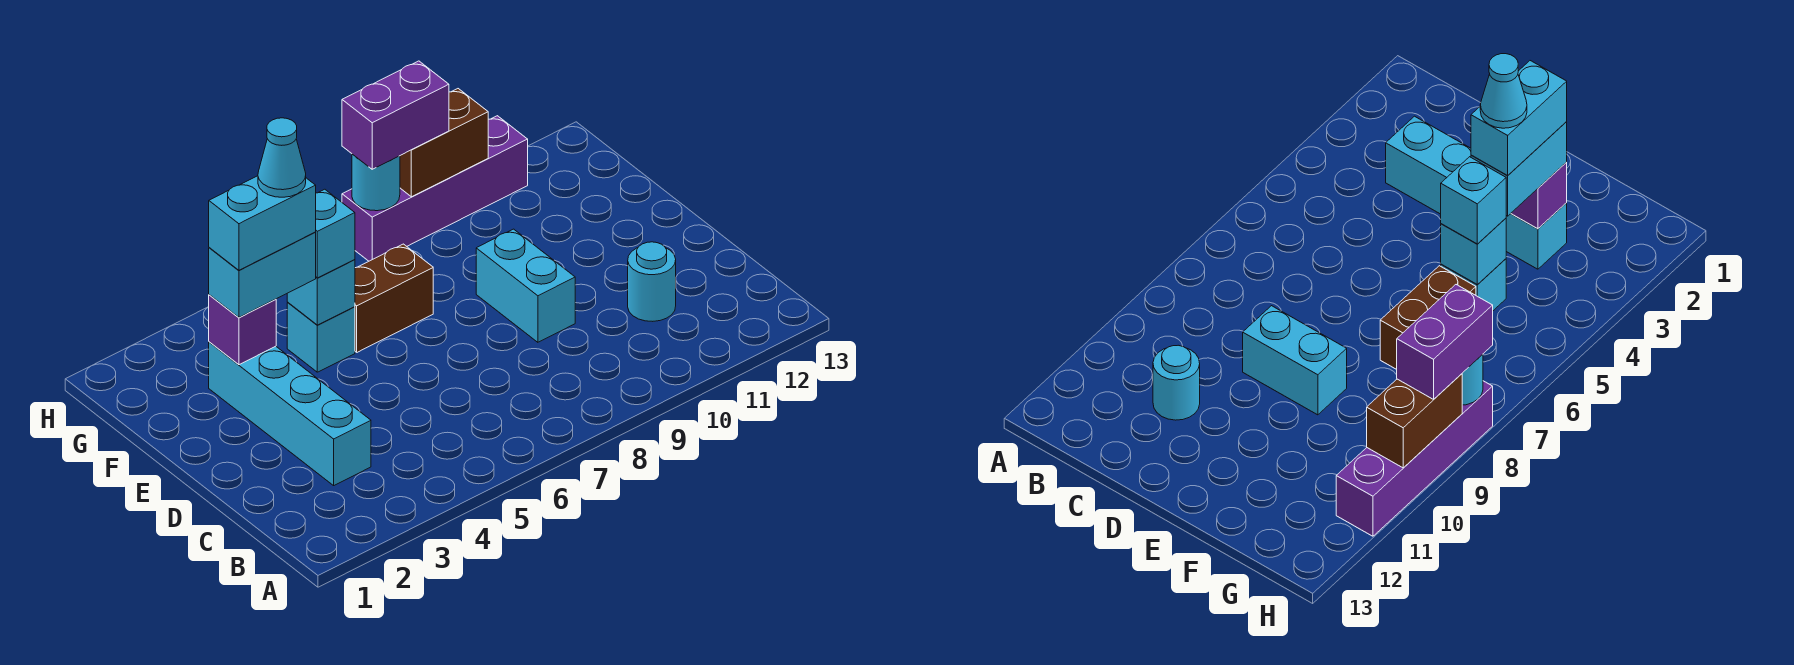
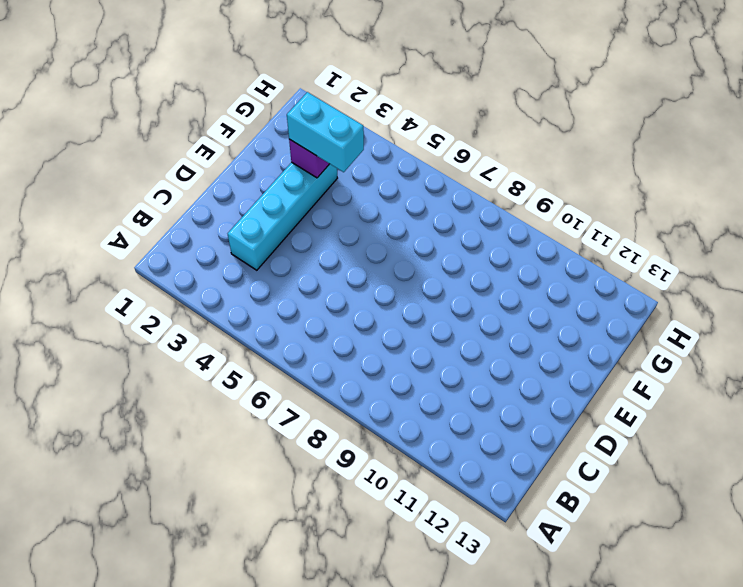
none -> cyan 1x1 round brick [628,242,676,321]
none -> cyan 1x2 brick [476,229,575,342]
none -> cyan 1x1 brick [287,303,355,372]

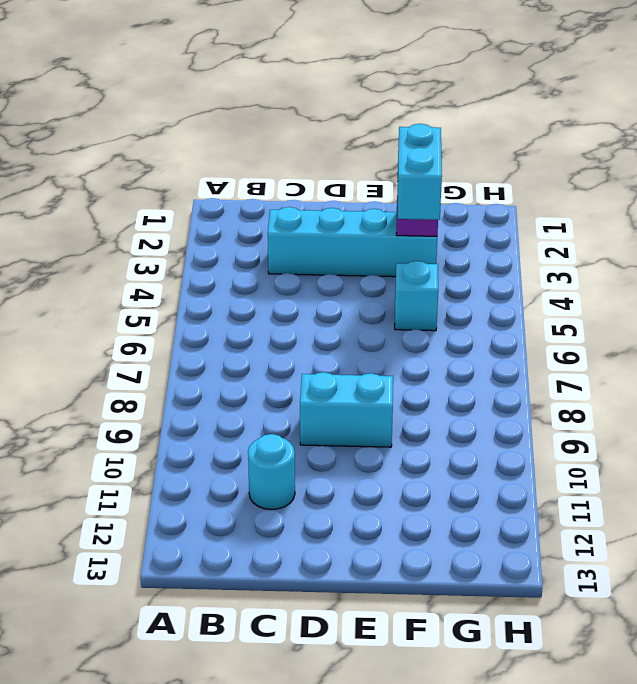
none -> brown 1x2 brick [355,244,433,352]
none -> purple 1x4 brick [342,116,528,261]
none -> cyan 1x1 brick [287,260,355,325]

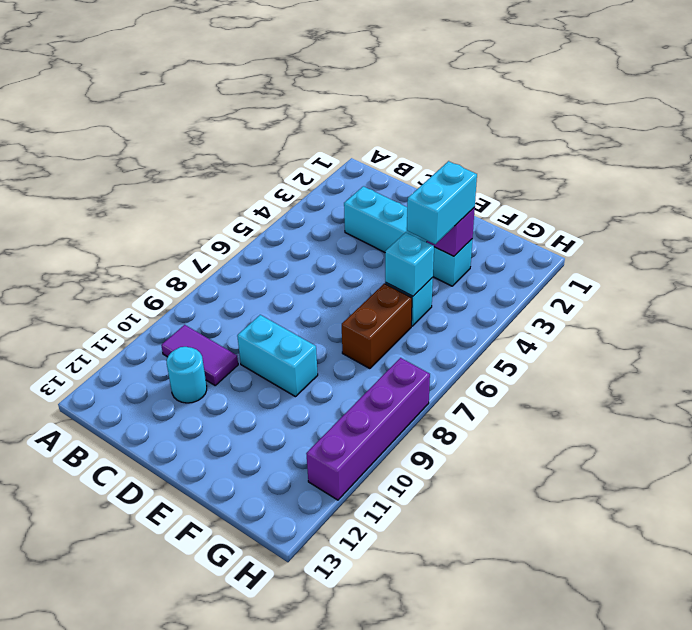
purple 1x2 tile [161,325,238,385] -> none
none -> cyan 1x1 round brick [352,154,400,211]
none -> brown 1x2 brick [400,89,488,197]
none -> cyan 1x1 brick [315,189,355,278]

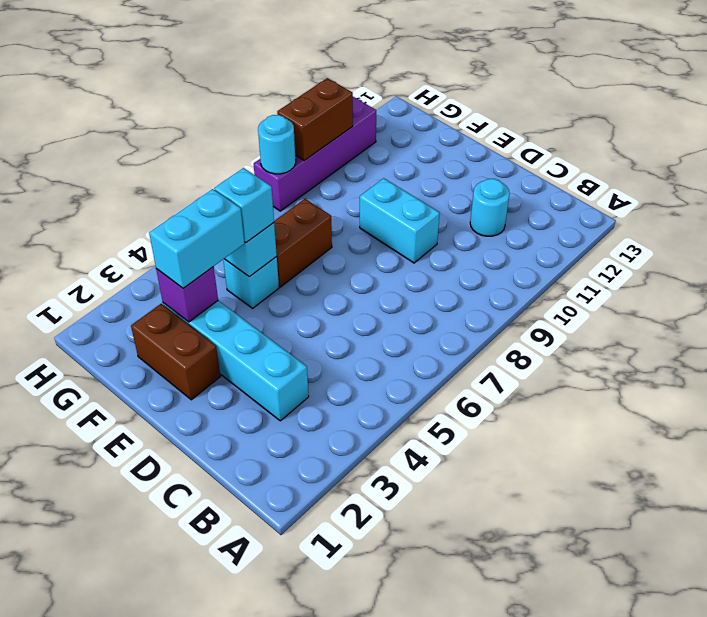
brown 1x2 brick [131,304,221,400] -> none
none -> purple 1x2 brick [342,61,449,169]
none -> cyan 1x2 brick [209,176,316,270]
none -> cyan 1x1 cone [258,118,306,197]

